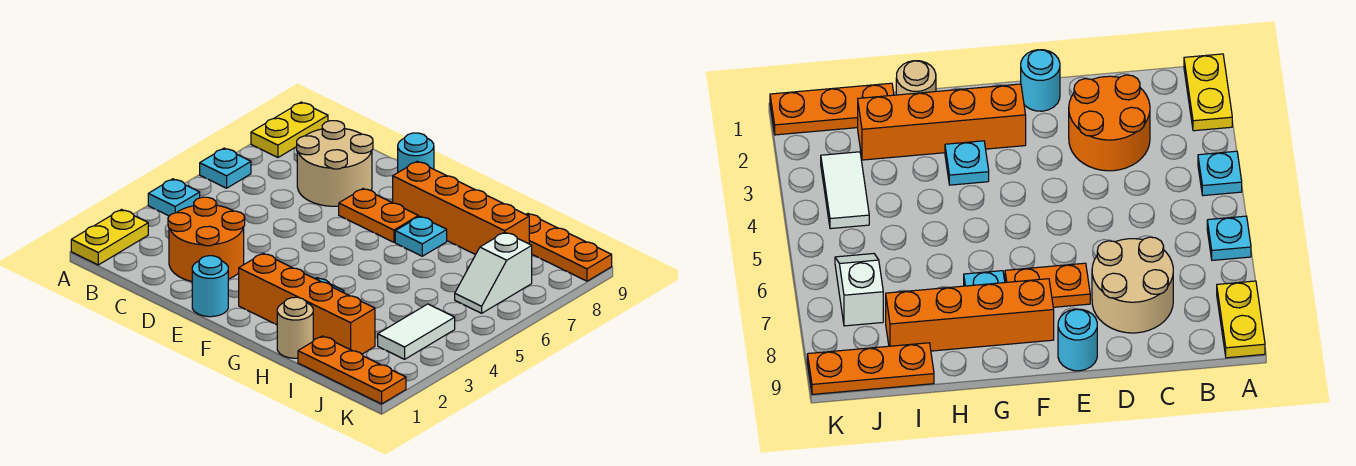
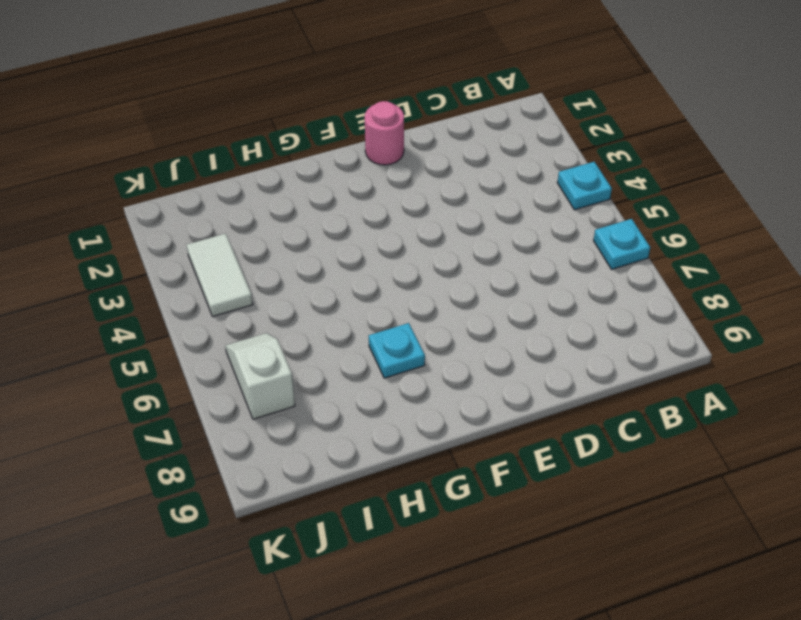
pink 1x1 round brick [365,101,404,165] -> cyan 1x1 round brick [192,256,228,317]
none -> yellow 1x2 plate [71,210,148,265]
none -> yellow 1x2 plate [251,102,328,157]
none -> orange 2x2 round brick [168,197,245,281]

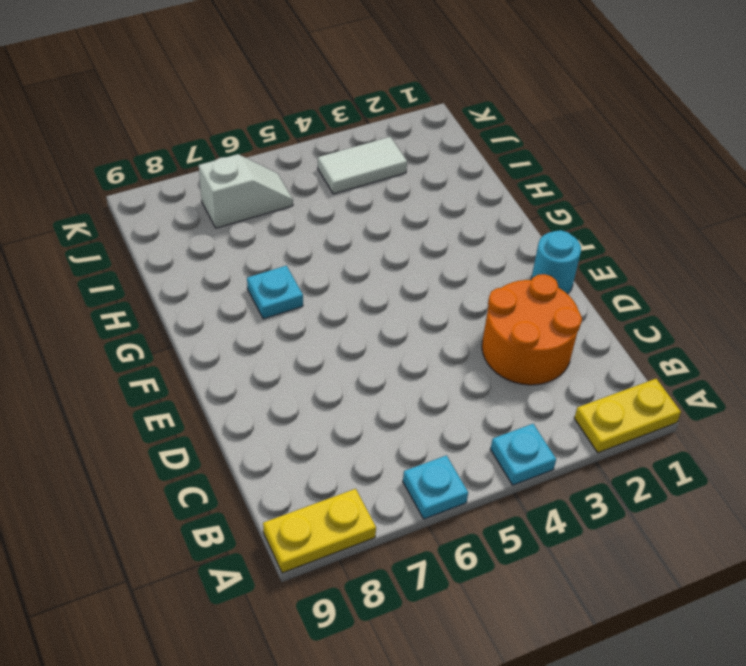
none -> tan 2x2 round brick [297,121,373,206]
none -> orange 1x2 plate [339,189,418,242]
none -> cyan 1x1 round brick [398,133,434,172]

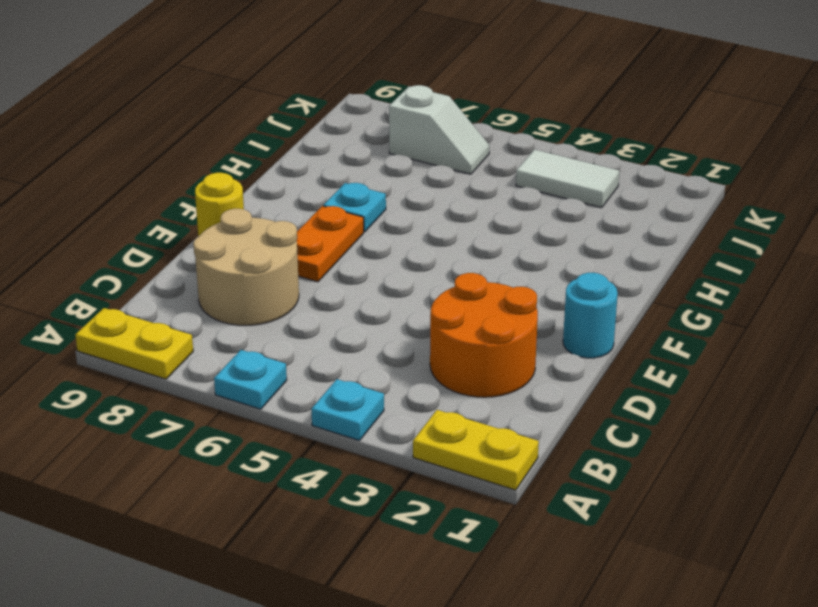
yellow 1x1 round brick [195,173,244,237] -> cyan 1x1 round brick [398,133,434,172]
none -> orange 1x4 brick [239,253,375,354]
none -> orange 1x4 brick [393,161,529,255]
none -> cyan 1x1 plate [945,141,989,185]

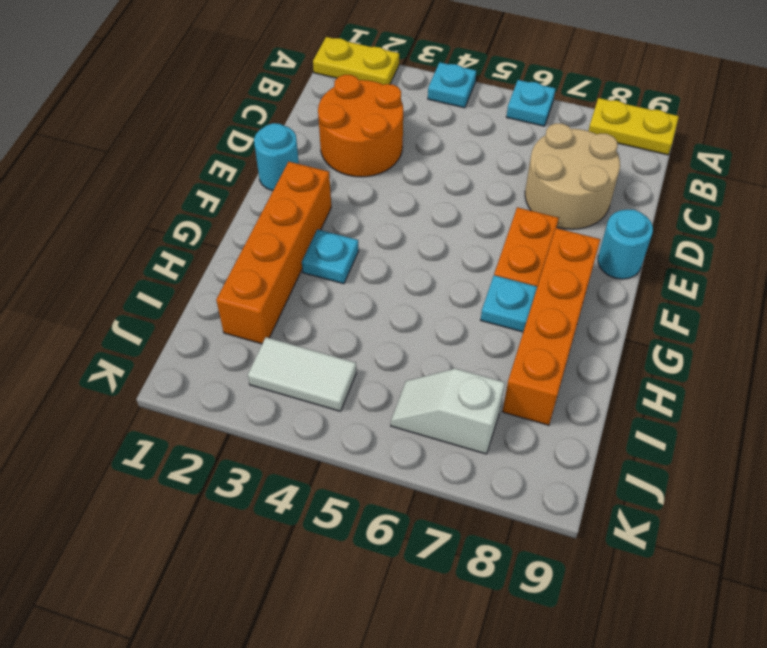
none -> tan 1x1 round brick [277,297,313,358]
none -> orange 1x3 plate [298,336,406,404]
none -> orange 1x3 plate [526,214,612,281]

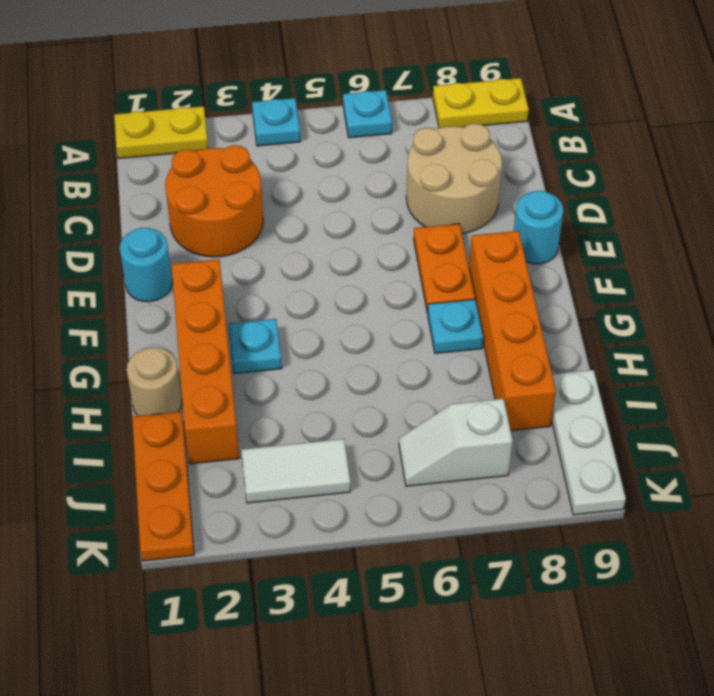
white 1x3 plate [552,370,626,515] -> orange 1x3 plate [526,214,612,281]

